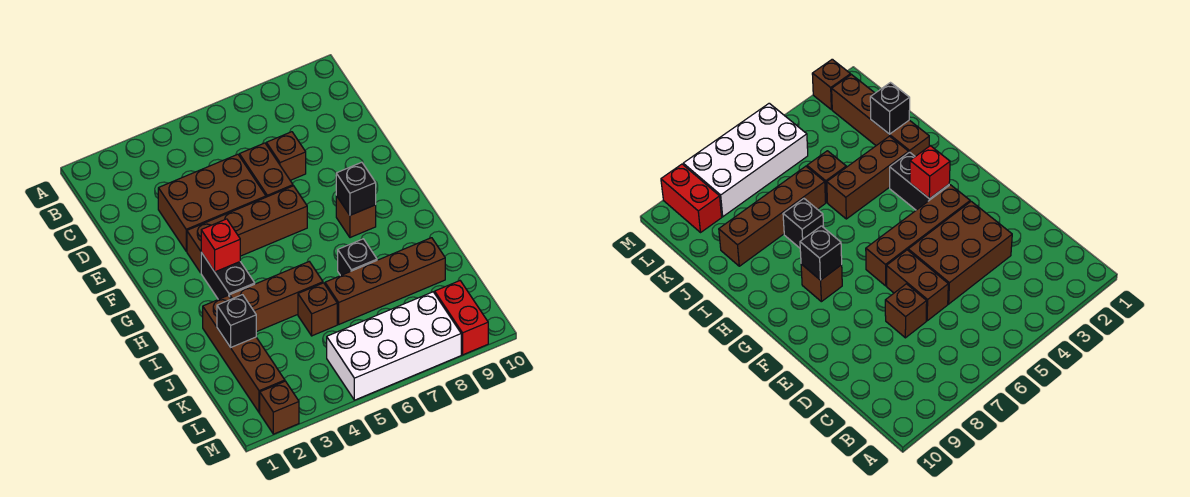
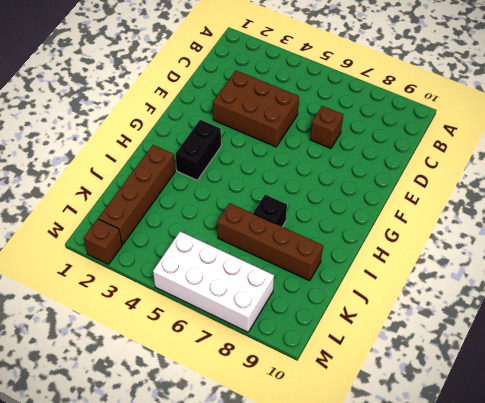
none -> brown 1x2 brick [239,143,293,197]
none -> brown 1x4 brick [187,186,307,273]
none -> brown 1x1 brick [336,196,376,238]

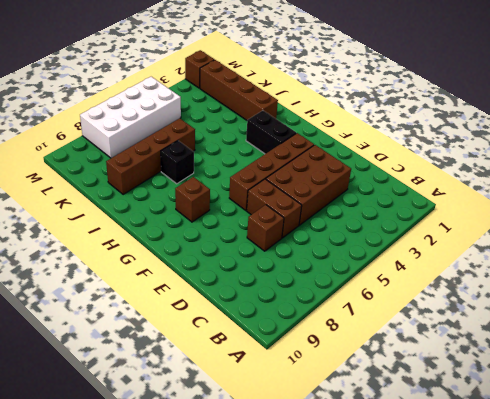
none -> brown 1x3 brick [230,262,323,332]
none -> brown 1x1 brick [298,283,337,336]
none -> red 1x2 brick [435,281,488,355]

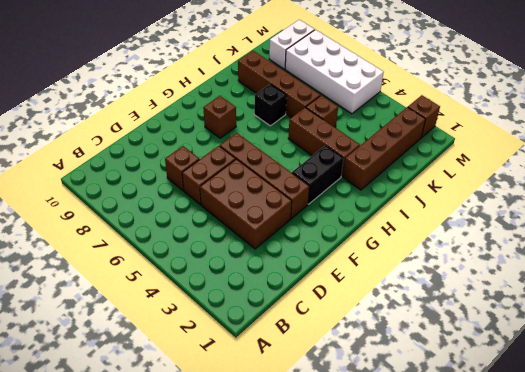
white 1x2 brick [269,20,315,69] -> red 1x2 brick [435,281,488,355]
none -> red 1x1 brick [201,219,240,272]
none -> black 1x1 brick [336,162,376,215]
none -> black 1x1 brick [217,295,256,347]

